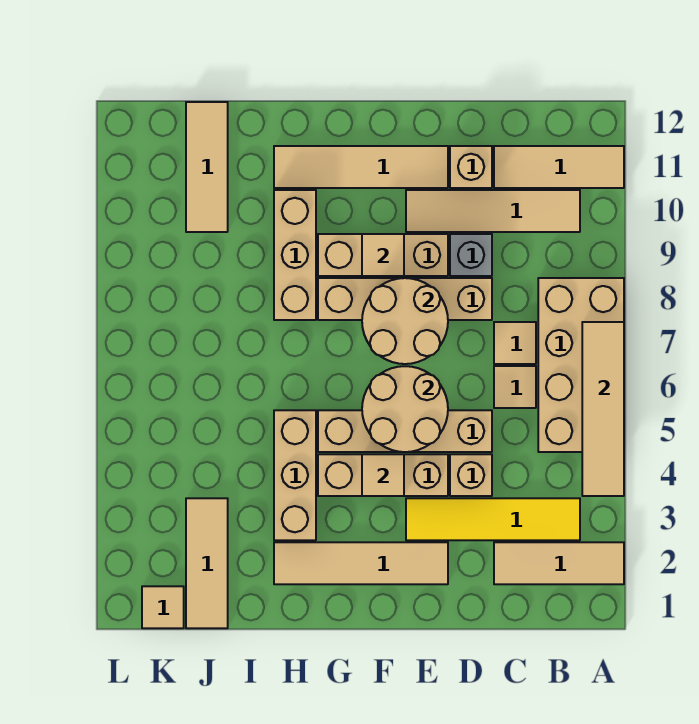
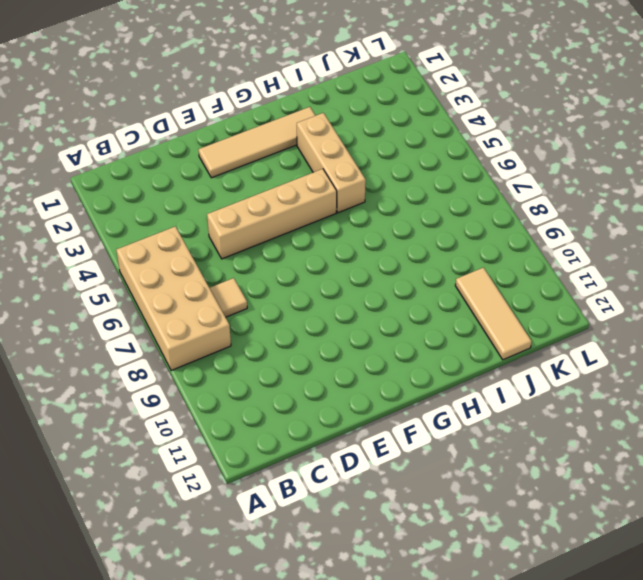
none -> tan 1x3 tile [494,542,624,584]
none -> tan 1x3 tile [494,146,624,188]
none -> yellow 1x4 tile [406,498,580,540]

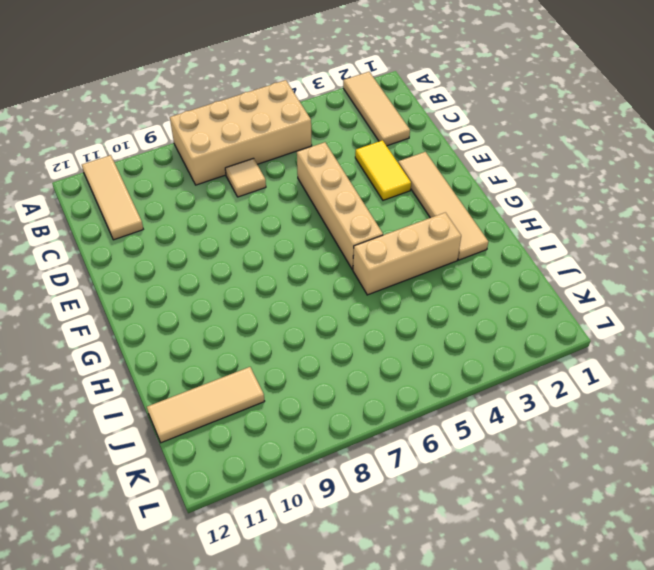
yellow 1x2 tile [355,140,411,200] -> yellow 1x4 tile [406,498,580,540]
none -> tan 1x4 tile [406,190,580,232]
none -> tan 1x1 tile [494,366,536,408]
none -> tan 1x1 brick [450,454,492,496]

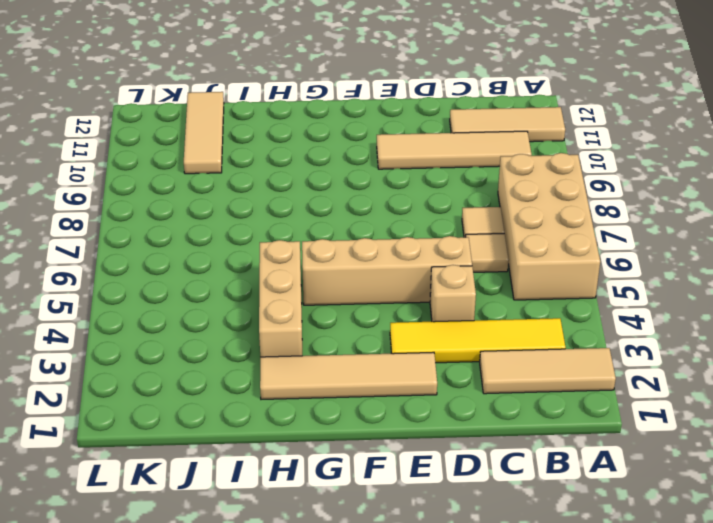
none -> tan 1x4 brick [318,278,492,320]
none -> grey 1x1 brick [450,234,492,276]
none -> tan 1x1 brick [450,146,492,188]

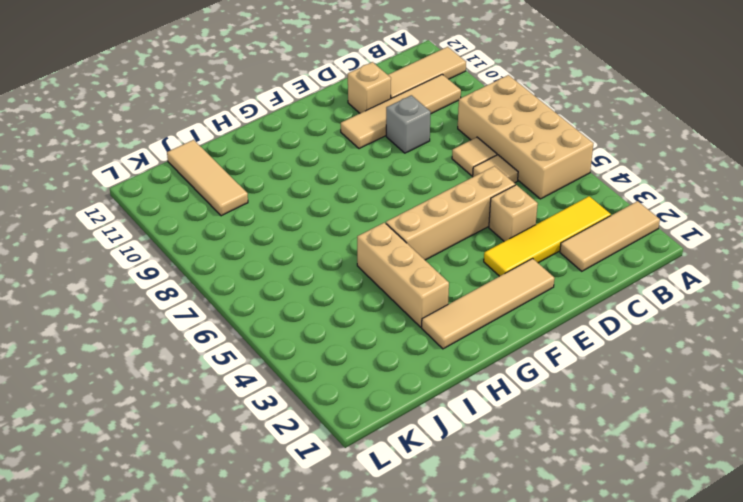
none -> tan 1x4 brick [318,278,492,320]
none -> tan 1x3 brick [318,454,448,496]
none -> tan 1x3 brick [318,234,448,276]

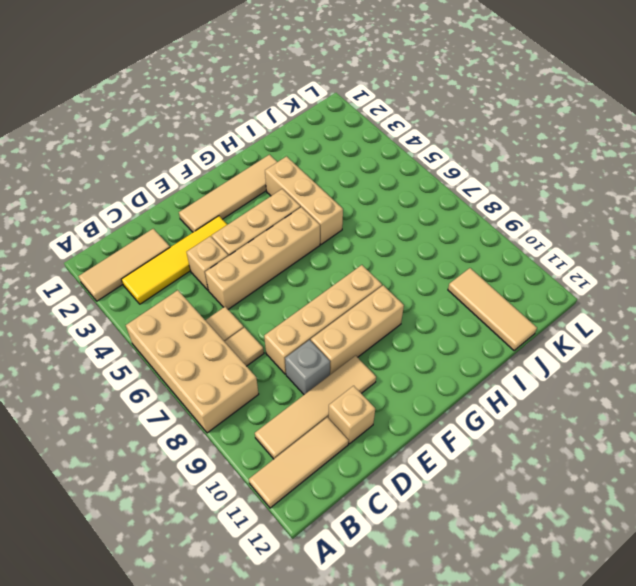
none -> tan 1x4 tile [274,146,448,188]
none -> tan 1x3 brick [274,190,316,320]
none -> tan 1x3 tile [186,498,228,628]

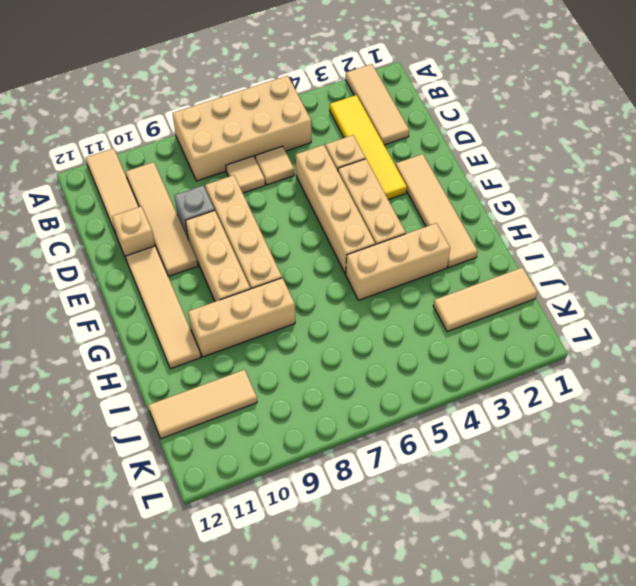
none -> tan 1x1 tile [142,586,184,628]
none -> tan 1x4 tile [582,322,624,496]
none -> tan 2x2 round brick [362,366,448,452]

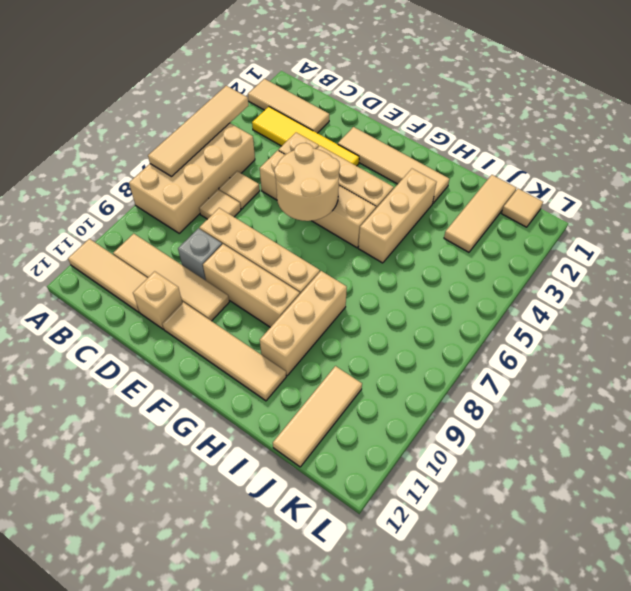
none -> tan 2x2 round brick [362,278,448,364]
none -> tan 1x1 tile [362,454,404,496]
none -> tan 1x1 tile [362,234,404,276]

